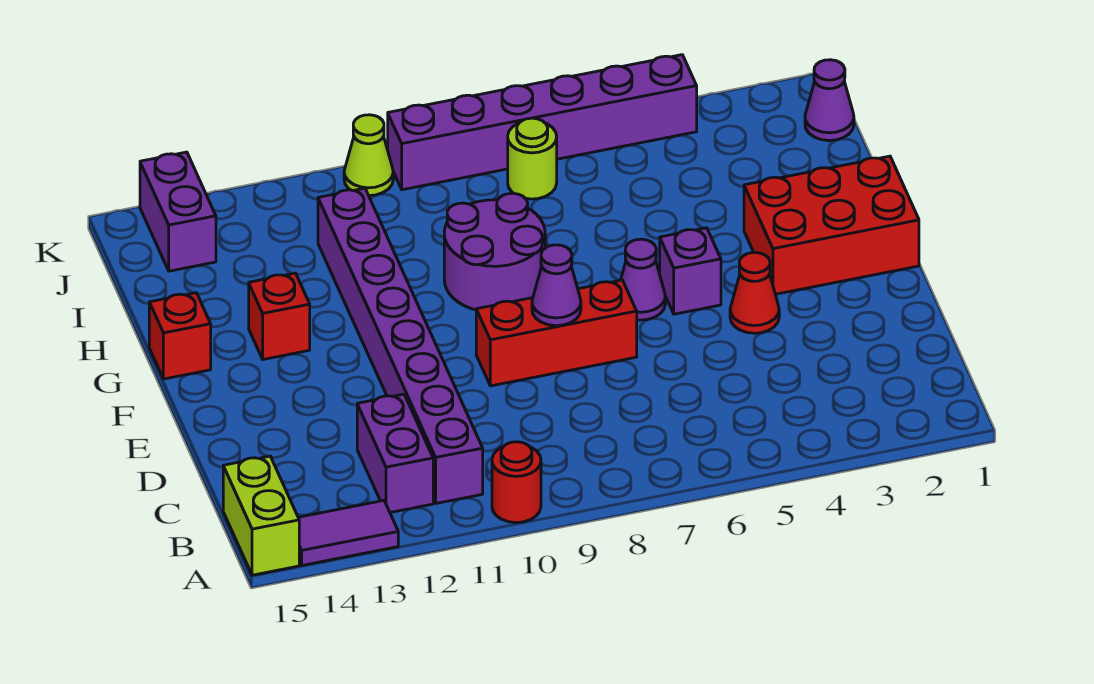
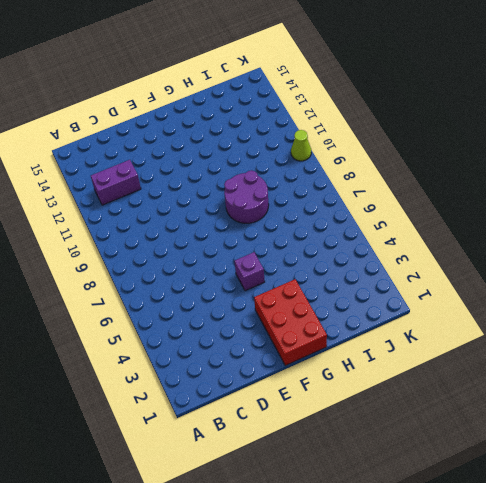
none -> red 1x1 round brick [492,442,541,523]
none -> purple 1x2 tile [298,501,398,565]
none -> lime 1x2 brick [223,456,299,575]

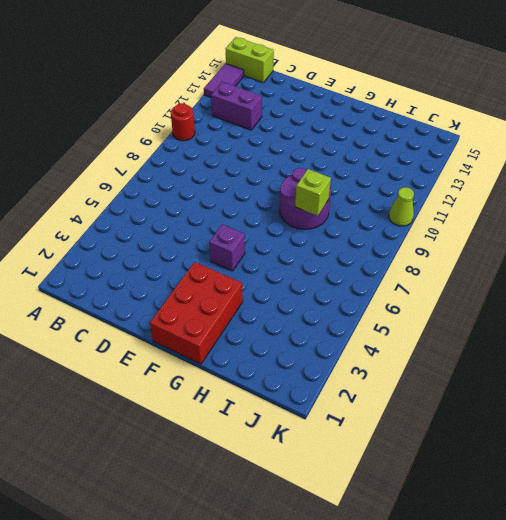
lime 1x1 brick [295,169,331,216] -> none
none -> purple 1x8 brick [318,188,483,503]
none -> red 1x1 cone [730,253,779,333]
none -> red 1x3 brick [476,280,637,386]

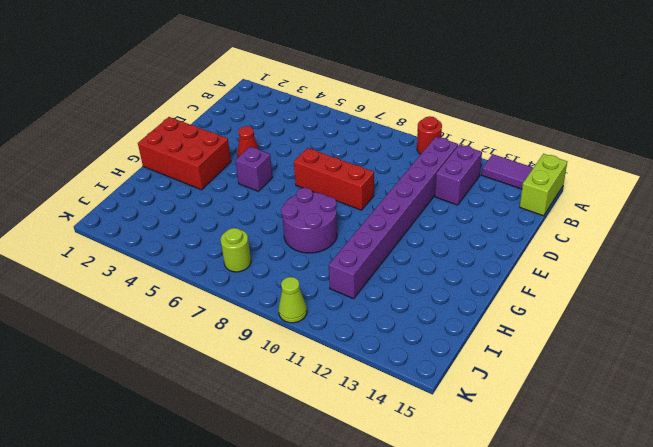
none -> purple 1x1 cone [621,239,665,320]
none -> red 1x1 brick [249,273,310,359]
none -> red 1x1 brick [149,293,211,379]

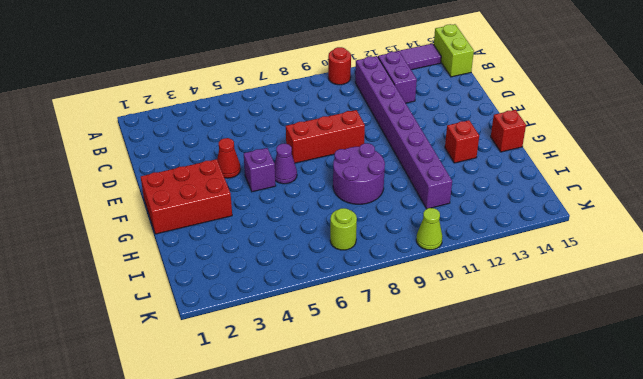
none -> purple 1x1 cone [805,60,854,141]
none -> purple 1x2 brick [140,152,216,271]
none -> purple 1x6 brick [388,55,697,190]

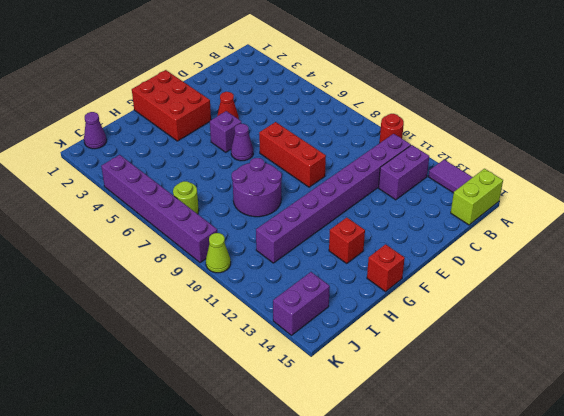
none -> purple 1x1 cone [532,245,581,326]

